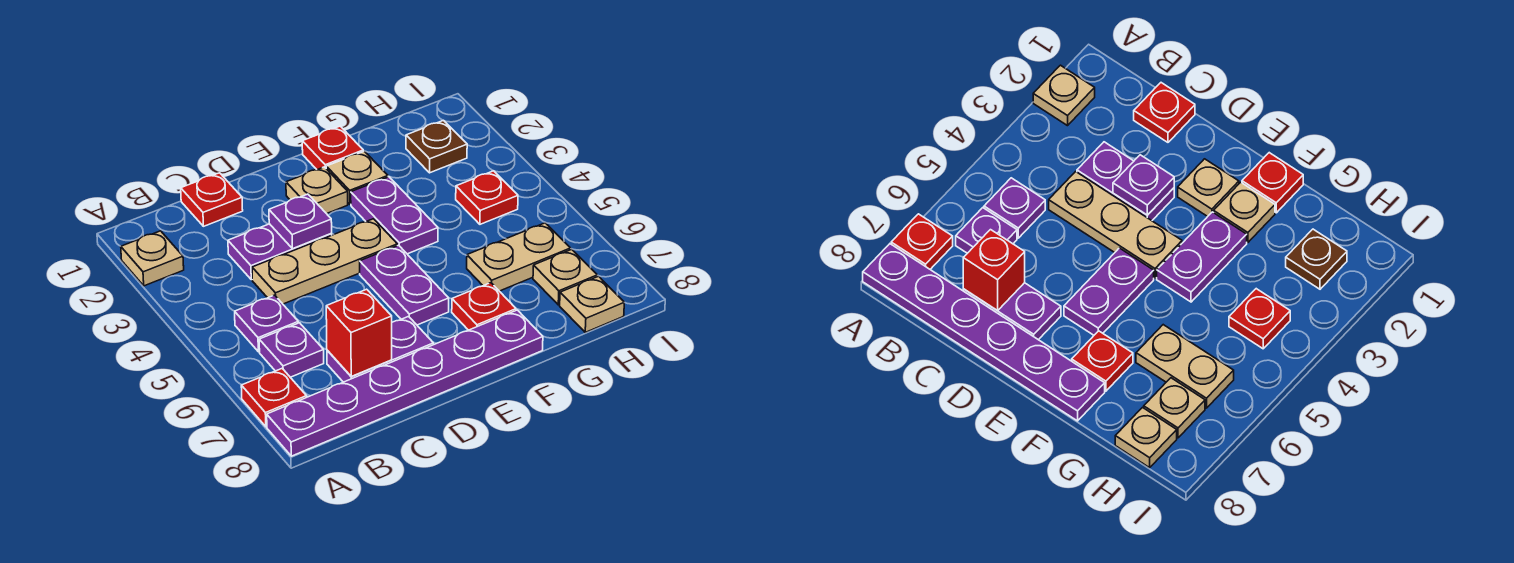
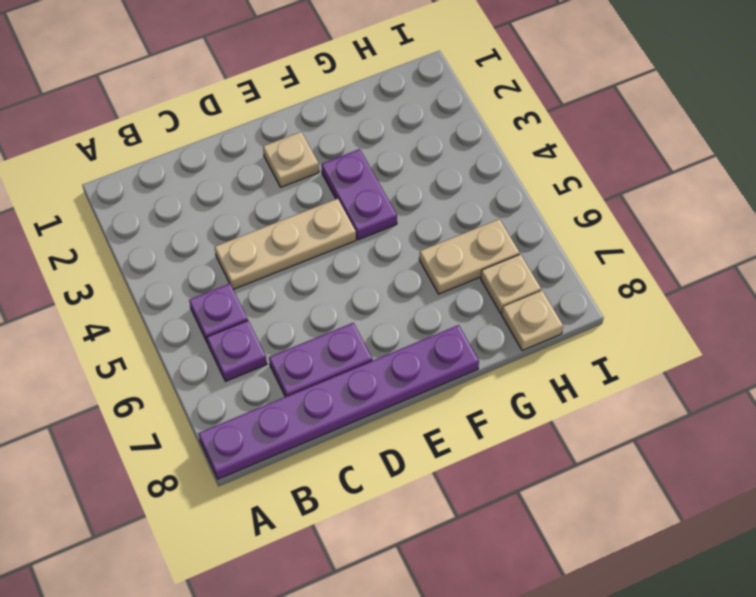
none -> tan 1x1 plate [121,231,184,286]
none -> red 1x1 plate [241,369,307,427]
none -> red 1x1 plate [181,173,243,226]

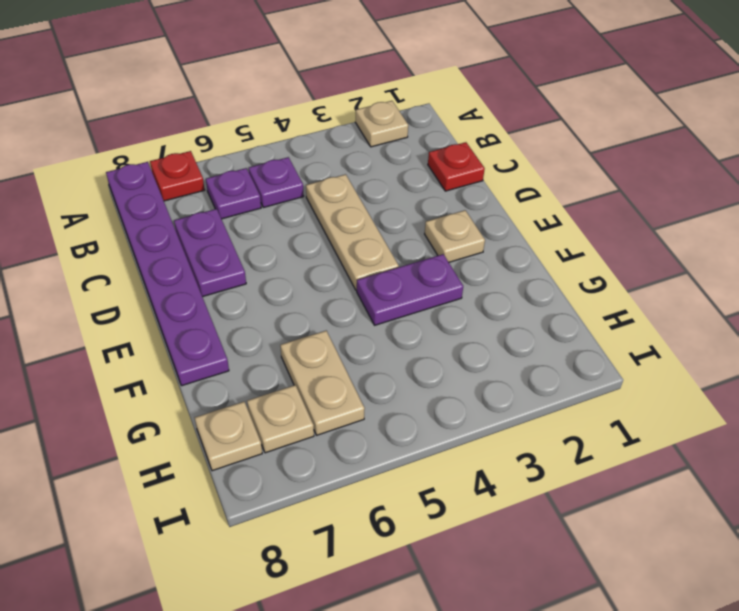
none -> purple 1x2 plate [228,224,332,280]
none -> purple 1x2 plate [360,245,449,325]
none -> red 1x1 plate [302,126,363,170]

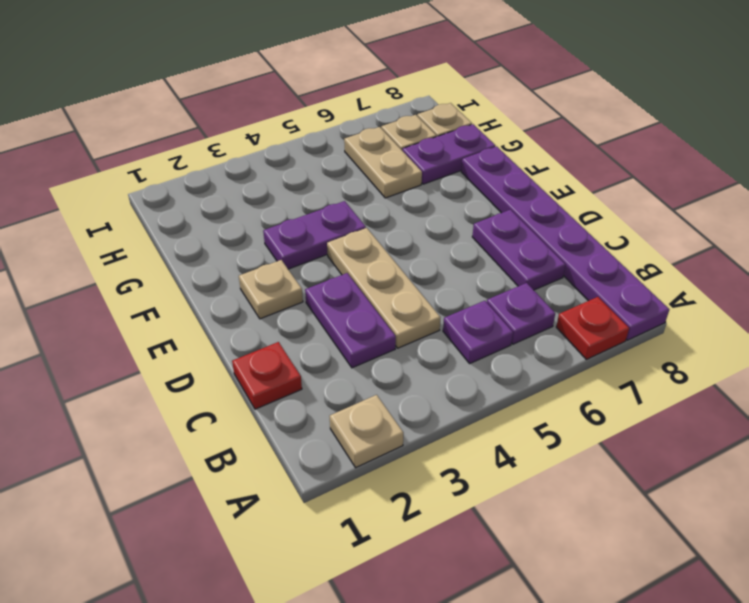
purple 1x2 plate [403,124,495,184] -> purple 1x2 plate moved to [360,245,449,325]
none -> red 1x1 plate [302,126,363,170]
none -> tan 1x1 plate [326,151,388,204]
none -> red 1x1 plate [452,283,516,330]

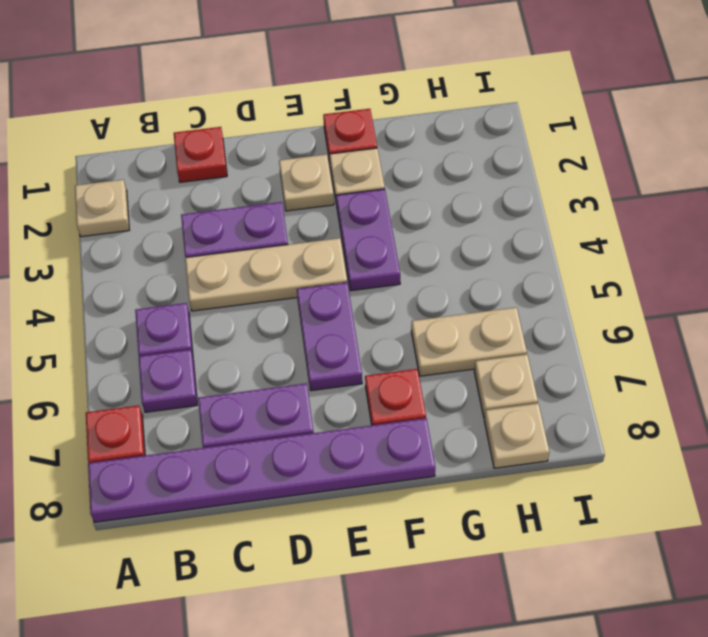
none -> brown 1x1 plate [406,120,467,173]
none -> red 1x1 plate [456,171,518,224]
none -> red 1x1 brick [326,289,392,376]

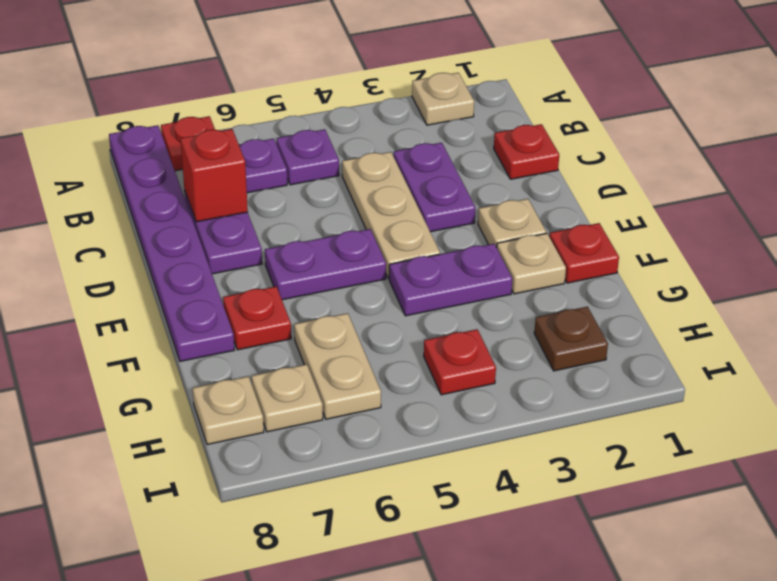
none -> purple 1x1 plate [269,194,332,249]

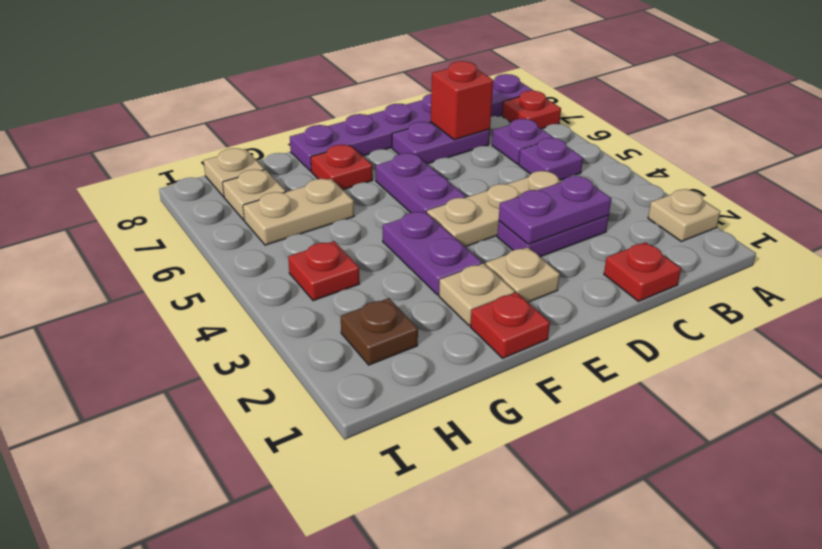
purple 1x2 plate [499,176,611,244] -> purple 1x1 plate [269,194,332,249]

